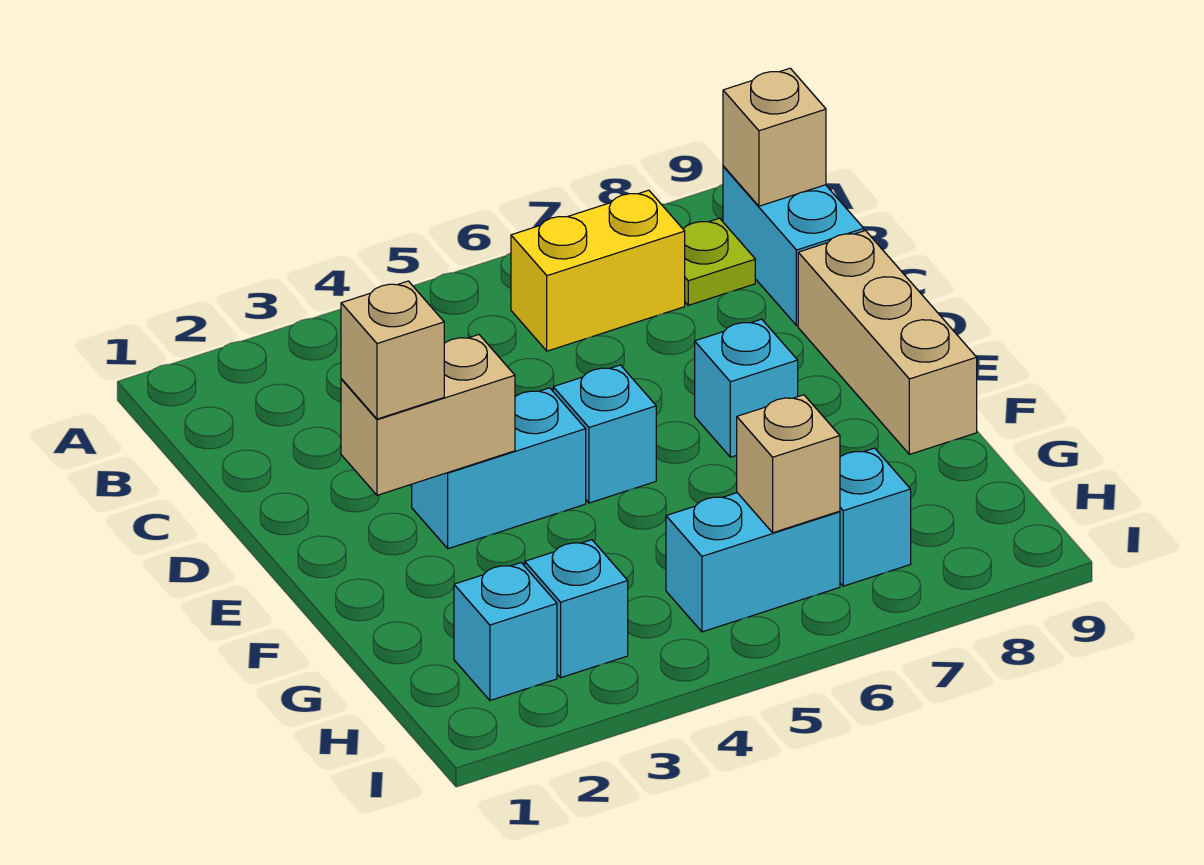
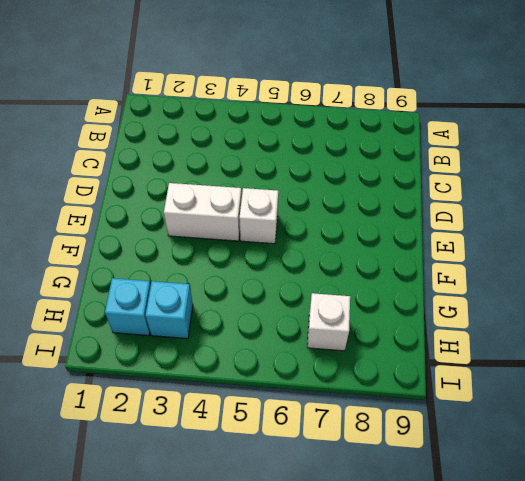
white 1x2 brick [164,183,242,241] -> cyan 1x2 brick [412,388,586,549]
white 1x1 brick [239,188,278,244] -> cyan 1x1 brick [553,365,656,503]
white 1x1 brick [307,293,350,351] -> cyan 1x1 brick [840,448,911,586]
none -> yellow 1x2 brick [511,190,685,351]
none -> lime 1x1 plate [683,218,755,305]
none -> cyan 1x2 brick [723,166,864,326]

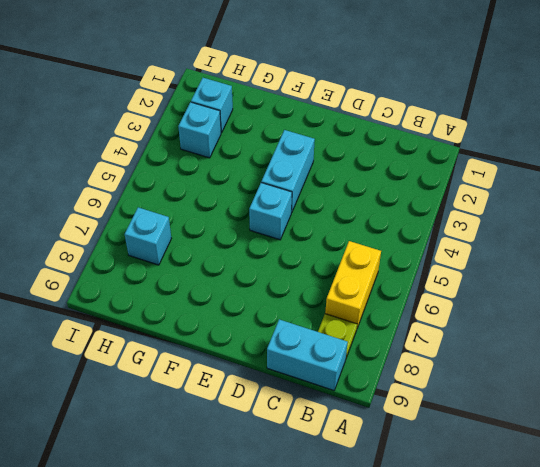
none -> tan 1x3 brick [798,231,977,454]
none -> cyan 1x1 brick [695,319,798,457]
none -> cyan 1x2 brick [666,493,840,632]

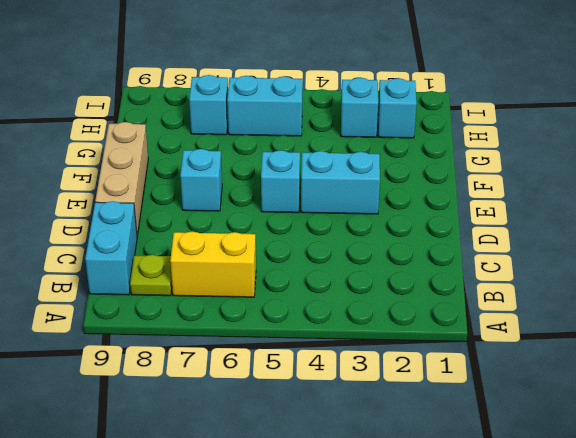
none -> tan 1x1 brick [723,68,826,206]
none -> tan 1x2 brick [341,335,515,495]
none -> tan 1x1 brick [737,395,840,533]

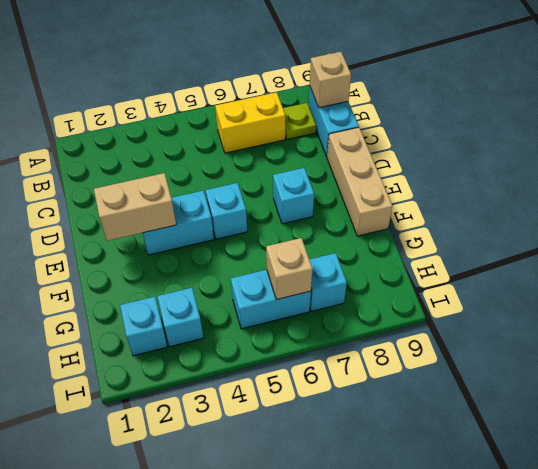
none -> tan 1x1 brick [341,281,444,419]

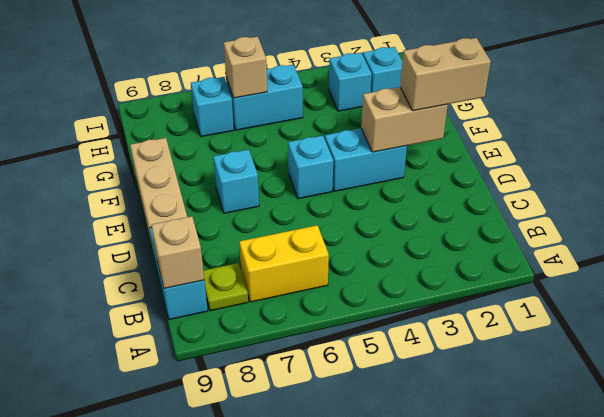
tan 1x2 brick [400,38,491,111] -> tan 1x1 brick [341,281,444,419]

